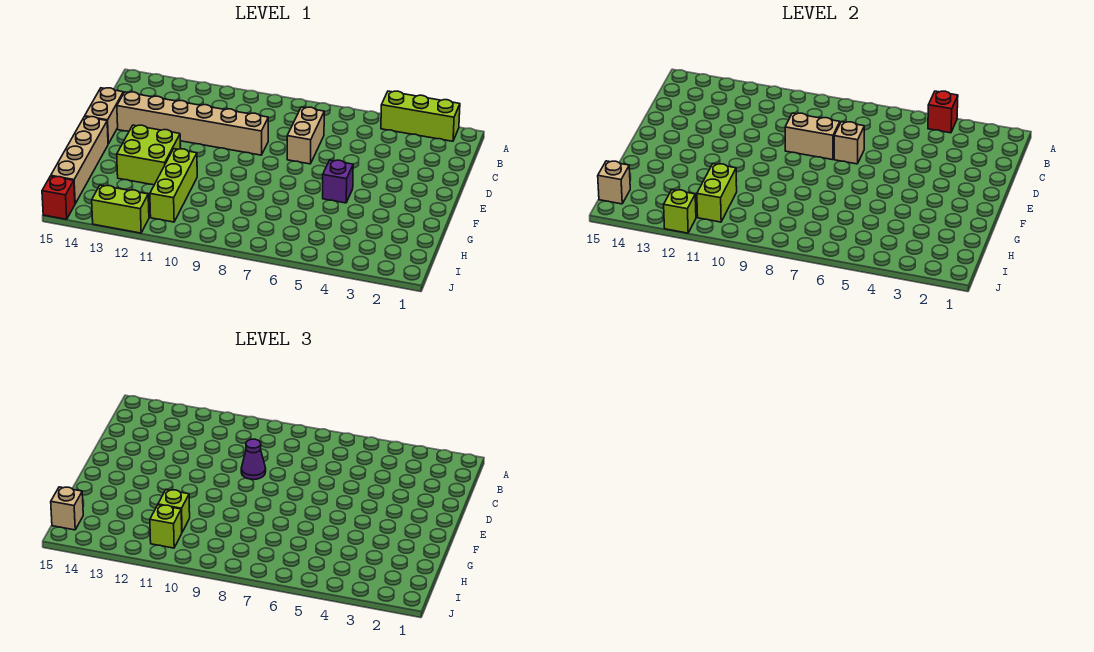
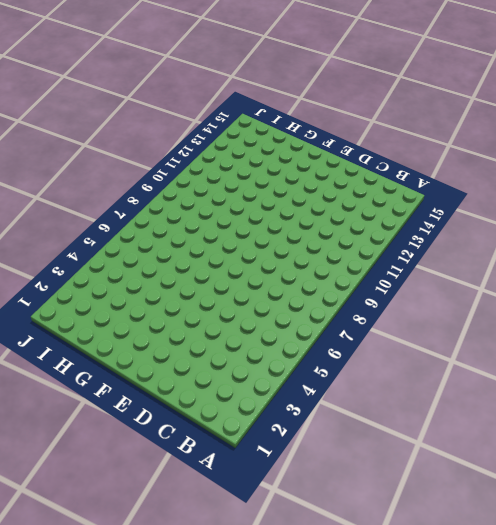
none -> lime 1x3 brick [381,91,460,141]
none -> tan 1x2 brick [287,107,324,164]
none -> tan 1x6 brick [117,92,268,155]

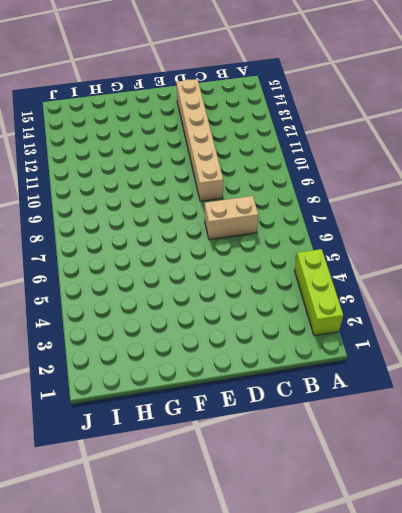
none -> tan 1x2 brick [85,88,123,144]
none -> purple 1x1 brick [323,160,353,203]
none -> lime 2x2 brick [117,125,180,185]

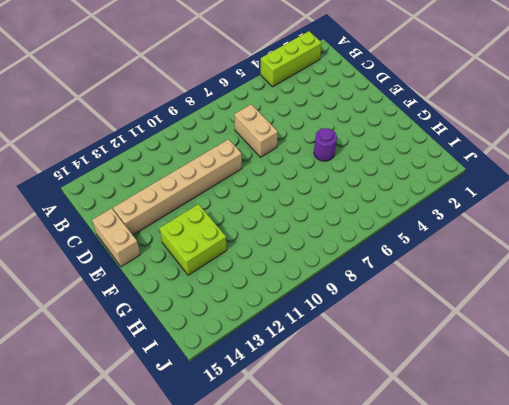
purple 1x1 round brick [314,128,337,161] -> purple 1x1 brick [323,160,353,203]
none -> tan 1x4 brick [51,117,108,204]
none -> lime 1x3 brick [150,149,197,222]
none -> lime 1x2 brick [92,185,149,233]

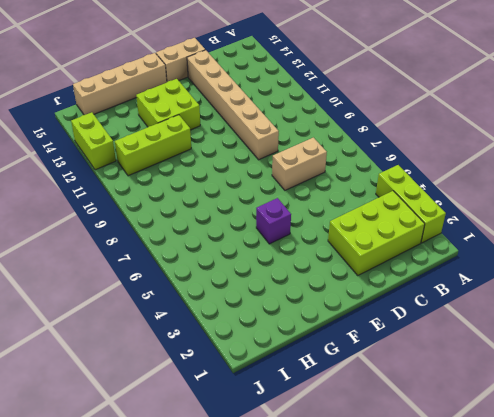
lime 2x3 brick [328,191,425,275] -> none
none -> red 1x1 brick [42,176,75,219]
none -> red 1x1 brick [928,91,958,133]
none -> tan 1x1 brick [834,122,864,164]

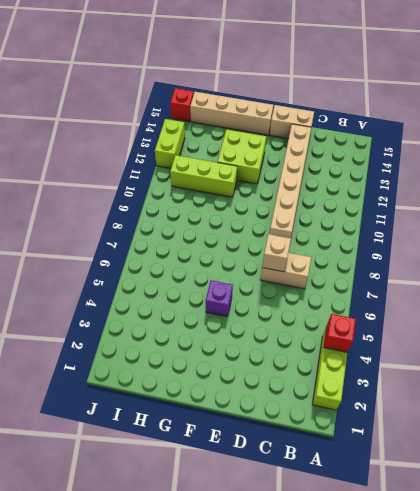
none -> tan 1x2 brick [785,113,840,160]
none -> lime 1x2 brick [697,164,737,222]
none -> tan 1x1 brick [598,161,630,204]

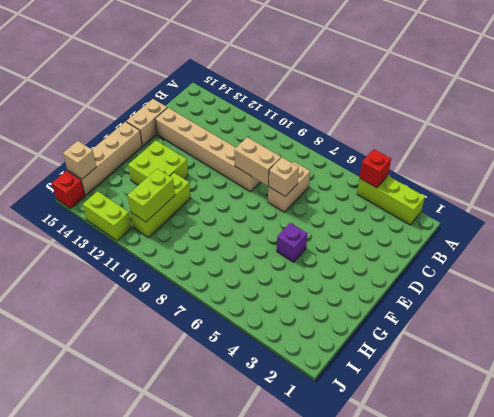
none -> lime 1x1 brick [664,190,696,233]
none -> purple 1x1 cone [241,439,266,480]
none -> lime 1x1 brick [158,490,190,532]

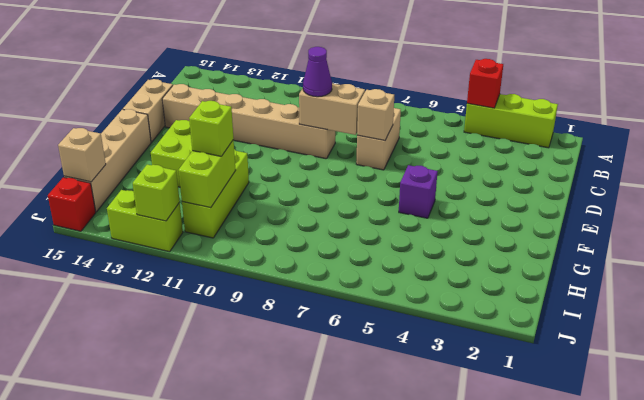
none -> lime 1x1 brick [150,505,182,548]
none -> tan 1x1 brick [51,487,83,530]

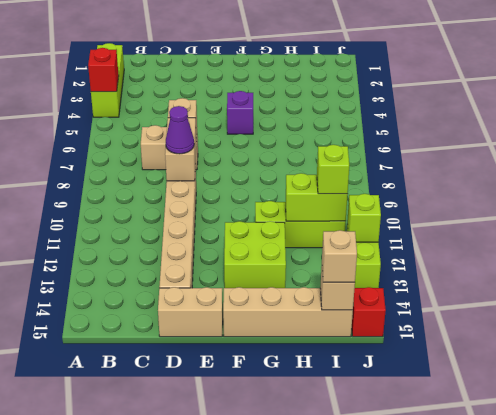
none -> lime 1x1 brick [158,490,190,532]

